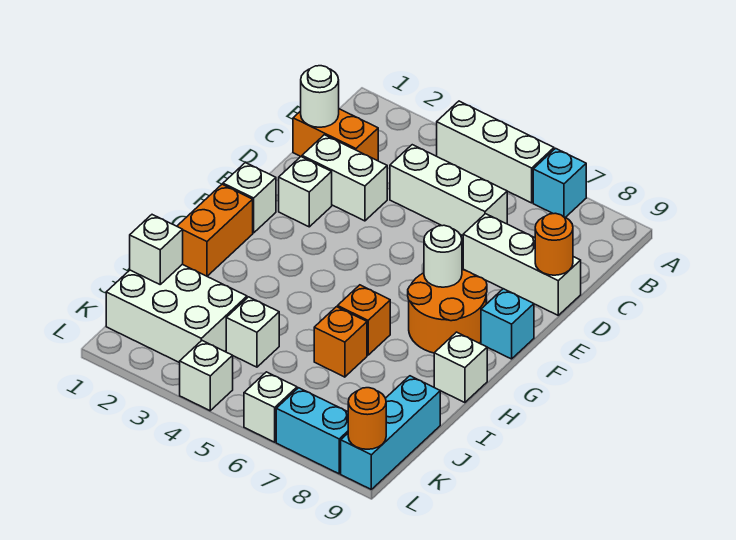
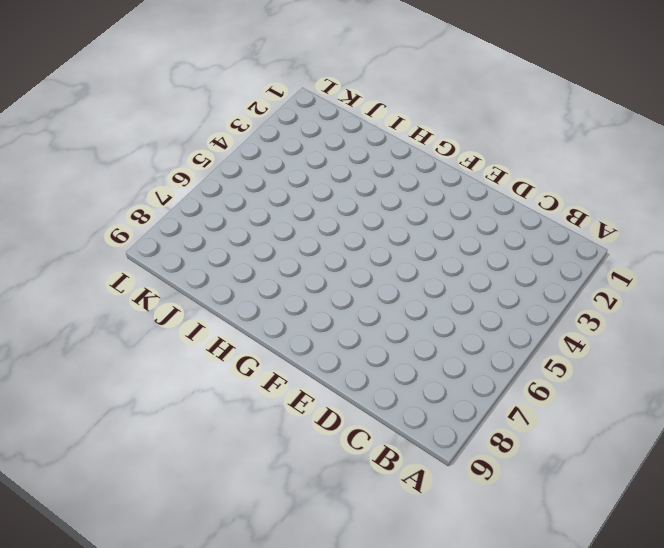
none -> white 1x3 brick [437,101,554,203]
none -> cyan 1x1 brick [533,148,586,217]
none -> orange 1x2 brick [293,109,378,161]

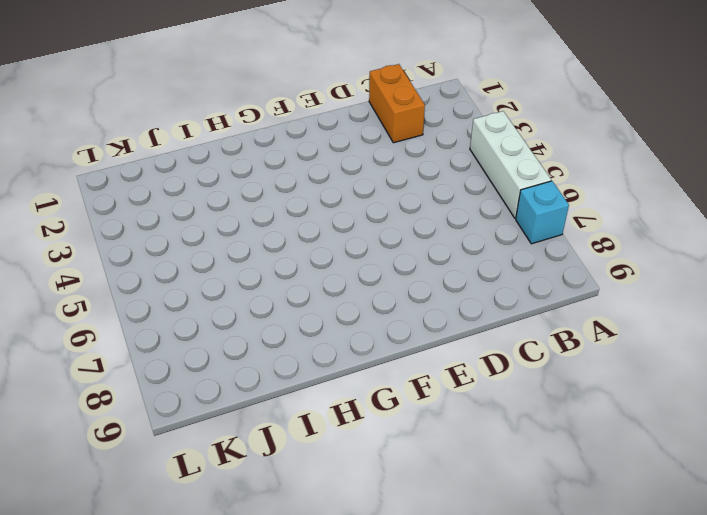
none -> white 1x3 brick [390,145,507,236]
none -> white 1x2 brick [302,135,387,221]
none -> white 1x3 brick [463,214,581,315]

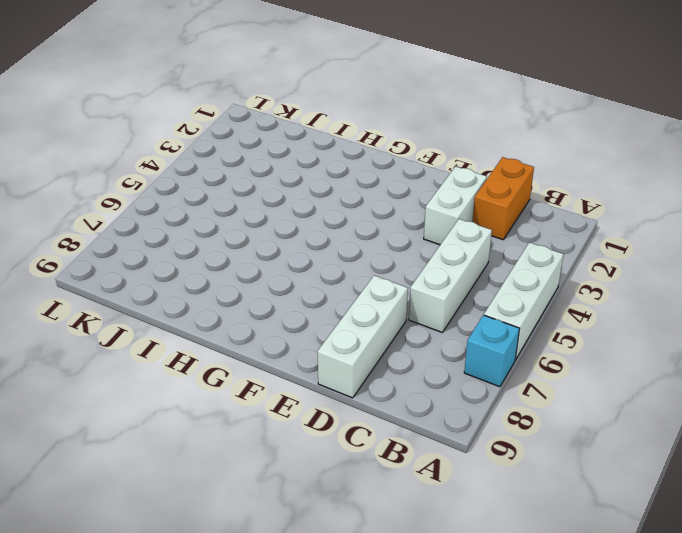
none -> white 1x1 brick [279,157,332,227]
none -> white 1x1 brick [223,163,276,233]
none -> orange 2x2 round brick [408,270,487,353]

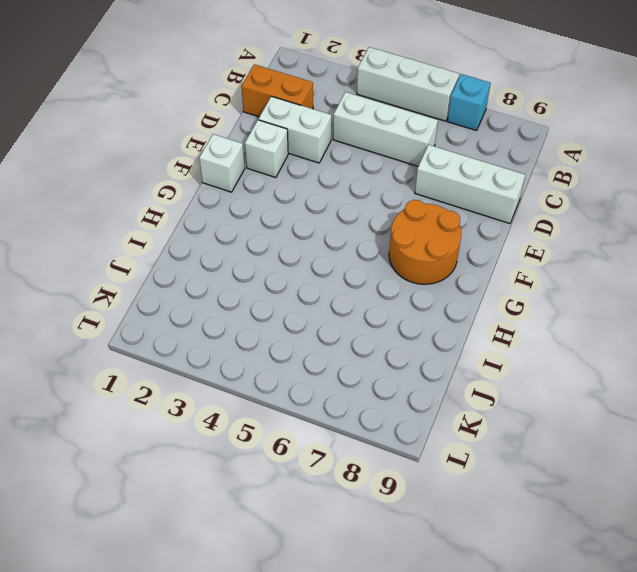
none -> cyan 1x1 brick [481,289,534,359]
none -> orange 1x2 brick [177,184,253,276]
none -> orange 1x1 brick [338,285,390,355]

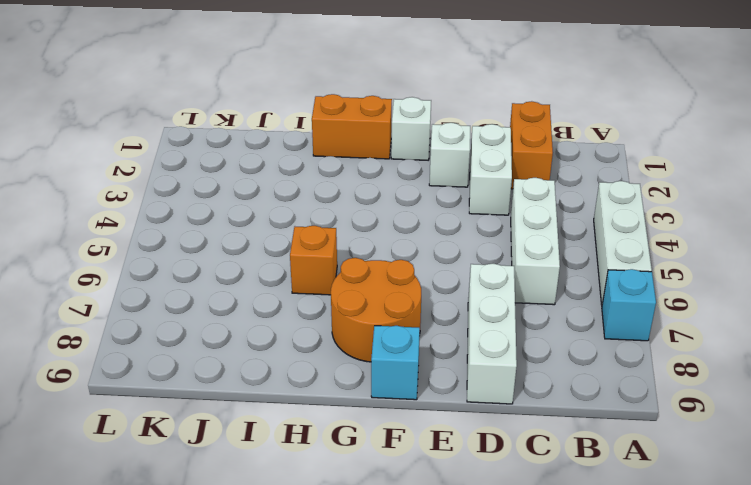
none -> white 1x1 brick [434,332,487,403]
none -> orange 1x1 brick [314,307,367,377]
none -> white 2x3 brick [106,264,247,363]

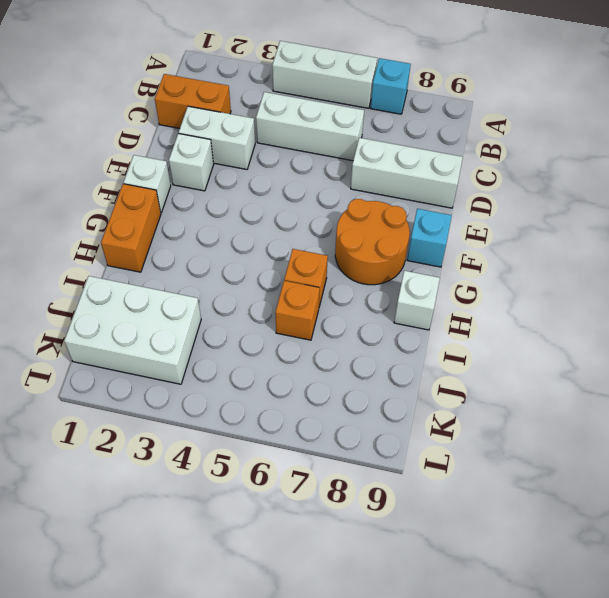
none -> white 1x1 brick [226,297,279,367]
none -> cyan 1x3 brick [341,376,440,489]
none -> white 1x1 brick [180,341,233,411]

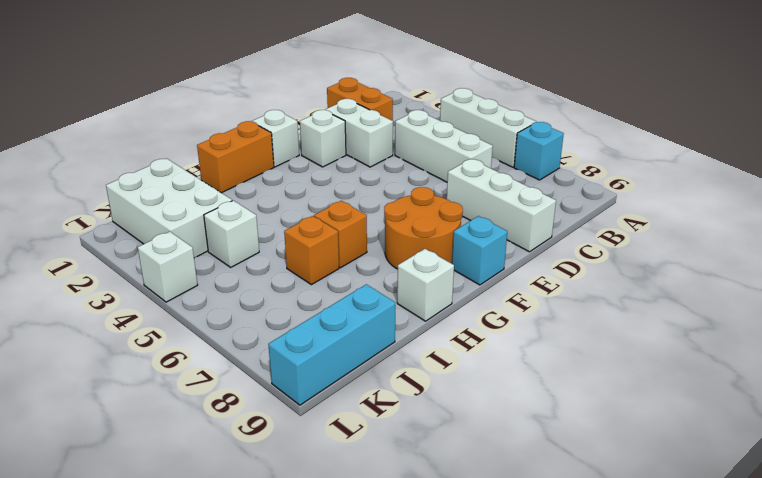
none -> white 1x1 brick [244,372,297,442]
none -> cyan 1x2 brick [276,388,348,474]
none -> white 1x1 round brick [301,66,339,127]

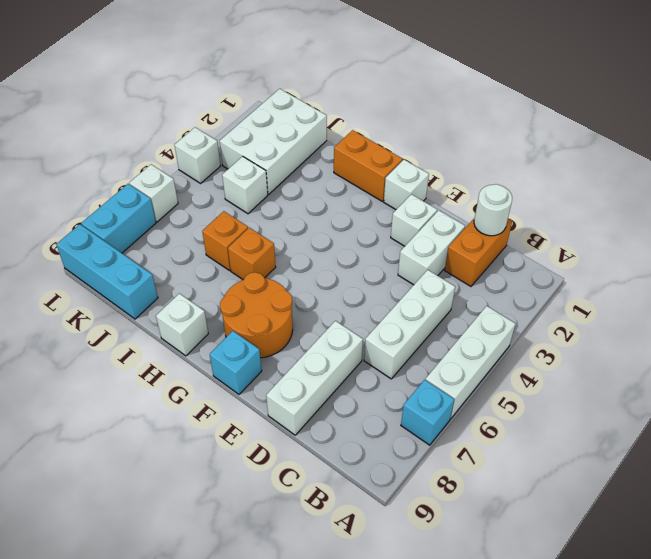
none -> orange 1x1 round brick [535,213,573,275]
none -> white 1x1 round brick [424,225,462,287]
none -> white 1x1 brick [130,215,183,284]

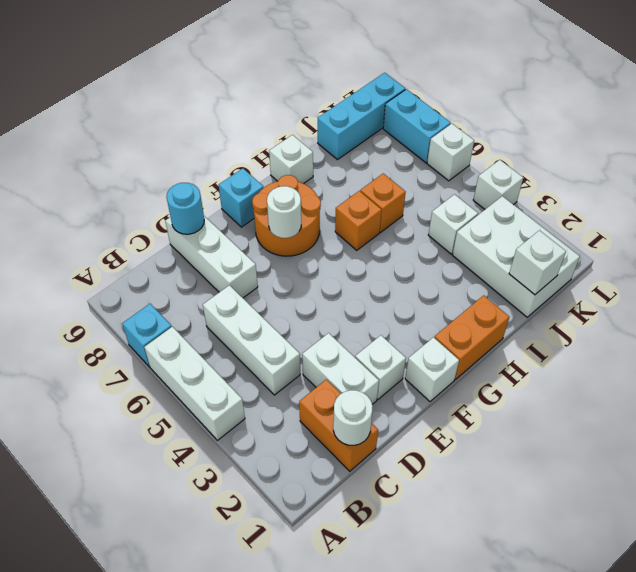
cyan 1x1 round brick [167,183,204,234] -> orange 1x1 round brick [535,213,573,275]
none -> orange 1x1 round brick [348,388,386,449]

